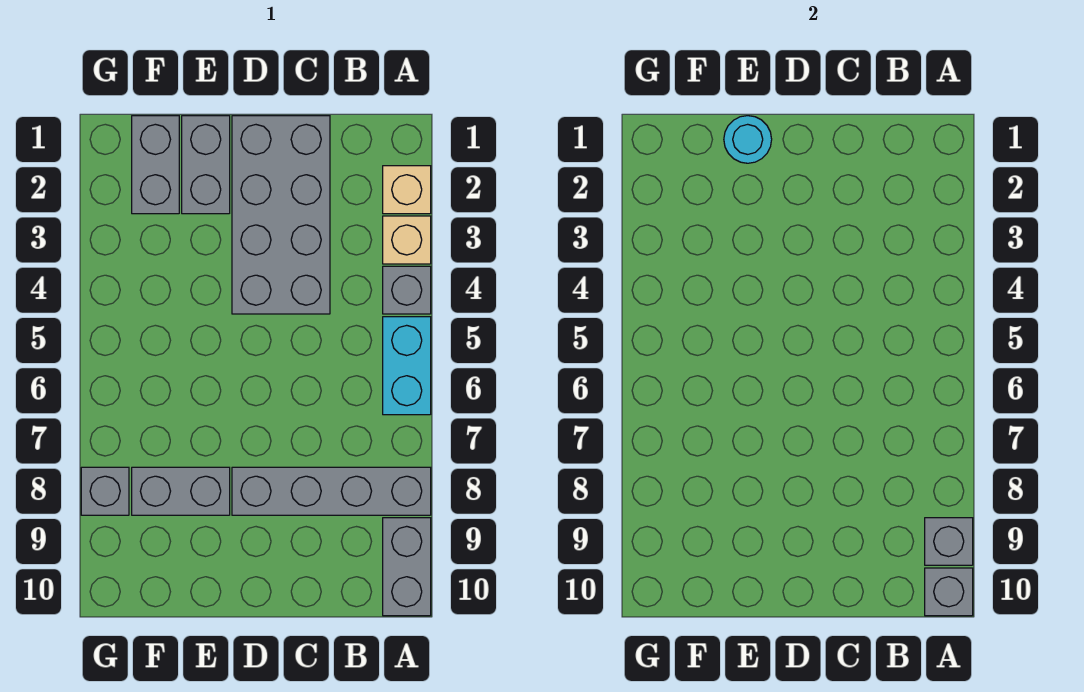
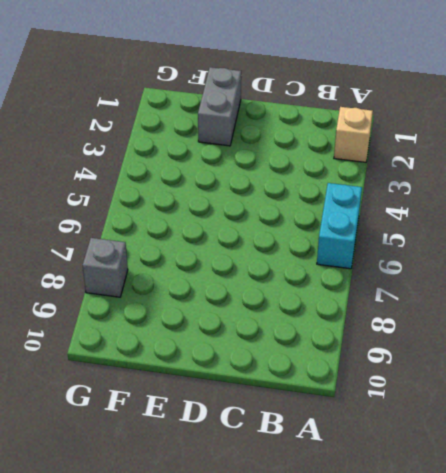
none -> tan 1x1 brick [383,216,431,264]
none -> grey 1x1 brick [383,266,431,314]
none -> grey 1x4 brick [232,467,431,515]

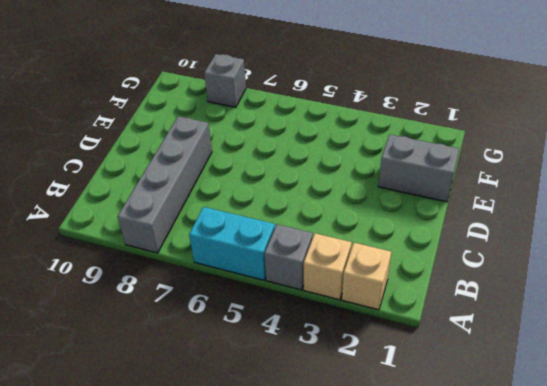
none -> grey 1x2 brick [383,518,431,616]
none -> grey 2x4 brick [232,116,330,314]
none -> grey 1x2 brick [132,467,230,515]

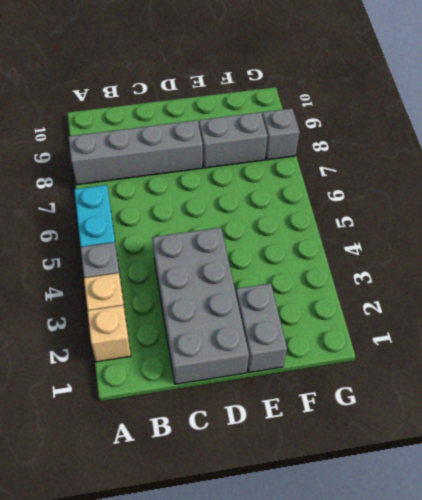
none -> grey 1x2 brick [383,518,431,616]
none -> grey 1x2 brick [132,116,179,214]
none -> grey 1x1 brick [925,518,973,565]

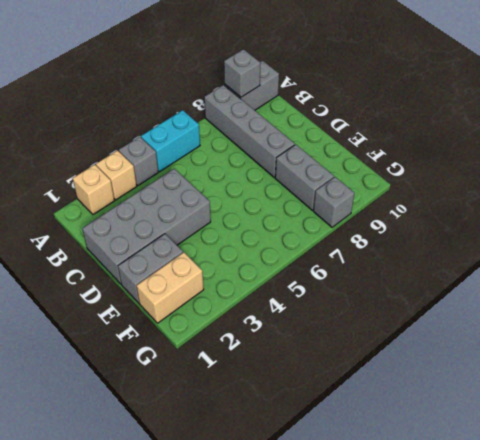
tan 1x2 brick [137,252,204,323] -> grey 1x2 brick [132,116,179,214]
none -> grey 1x1 brick [925,568,973,616]
none -> cyan 1x1 round brick [724,116,772,163]

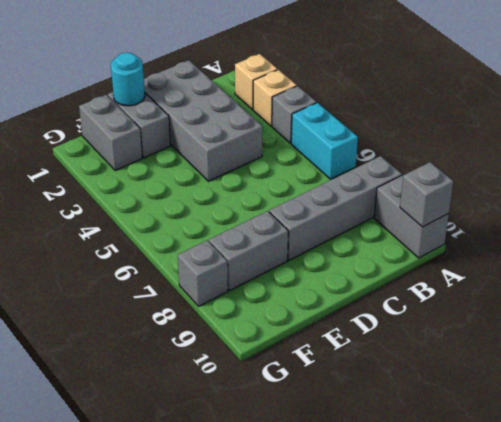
none -> grey 1x1 brick [925,518,973,565]

